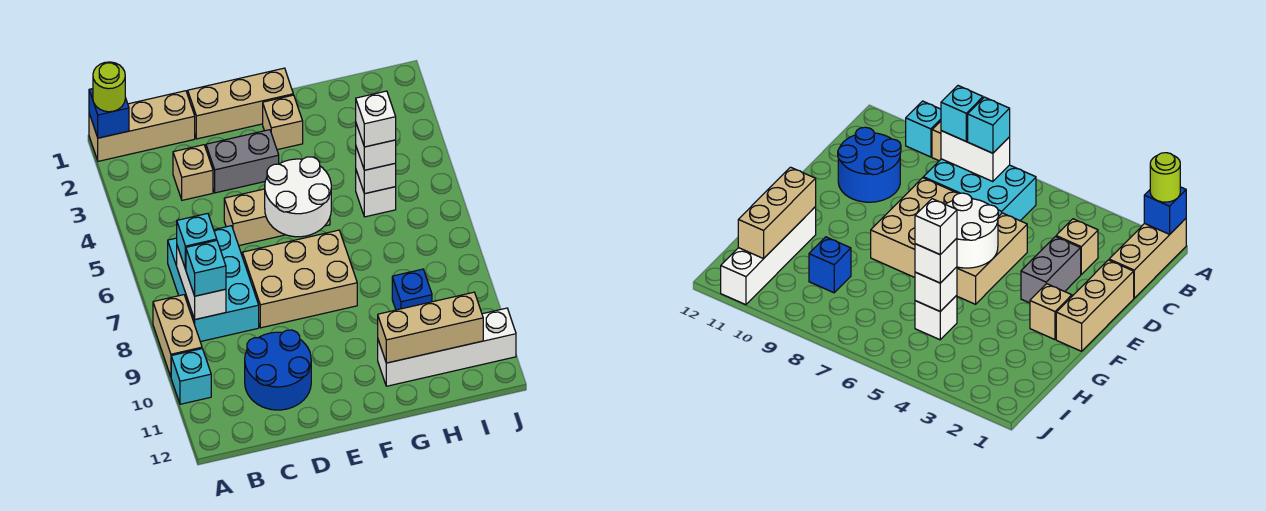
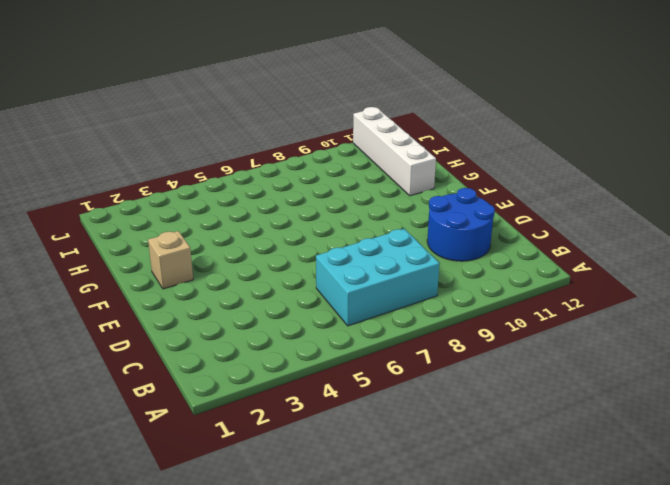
none -> tan 1x3 brick [89,91,195,161]
none -> tan 1x2 brick [153,295,202,376]
none -> cyan 1x1 brick [171,349,211,404]

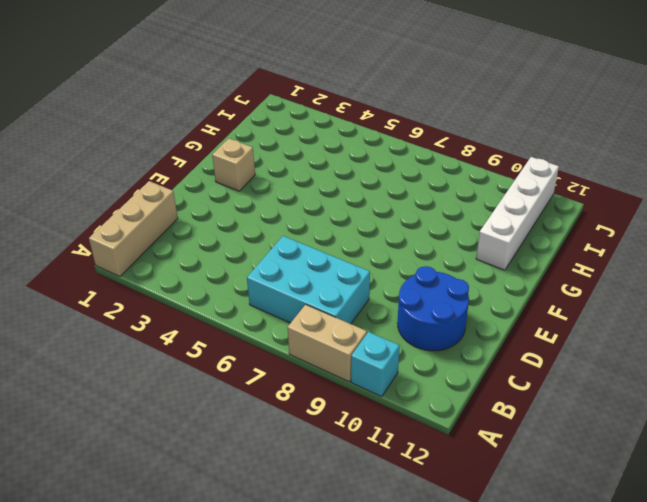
none -> tan 1x1 brick [173,145,213,200]
none -> tan 1x3 brick [188,68,293,139]
none -> grey 1x2 brick [206,130,279,193]

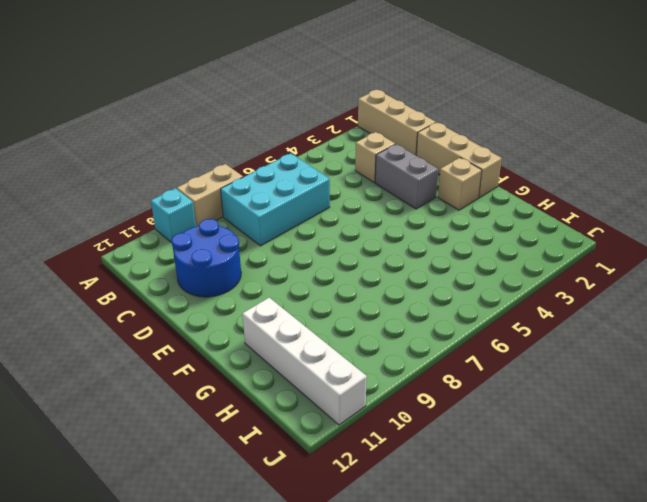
none -> tan 1x3 brick [224,189,330,246]
none -> tan 2x3 brick [242,230,357,328]
none -> white 1x1 brick [356,171,396,217]

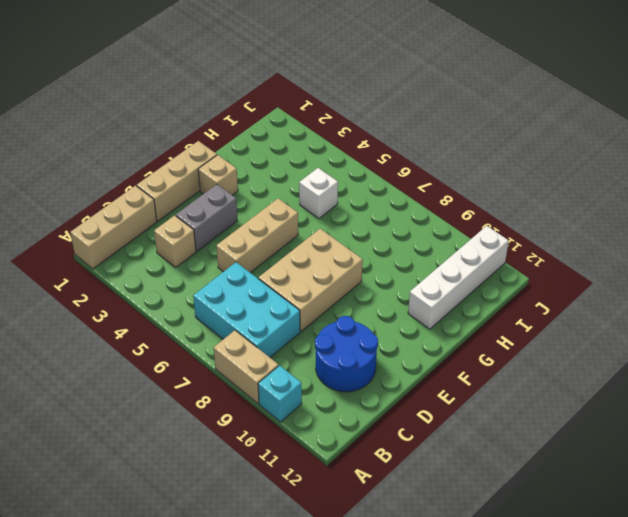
none -> blue 1x1 brick [392,269,432,310]
none -> blue 1x1 brick [89,89,129,138]
none -> white 1x2 brick [177,246,226,319]

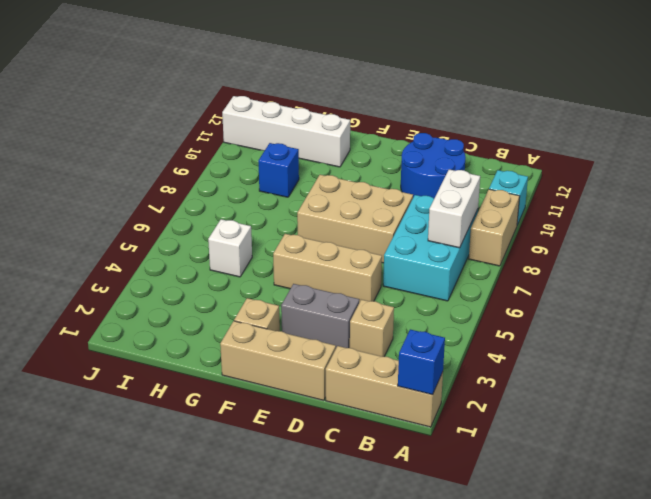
none -> white 2x2 round brick [265,157,331,237]
none -> tan 1x3 brick [378,292,483,363]
none -> white 1x1 brick [356,147,396,194]

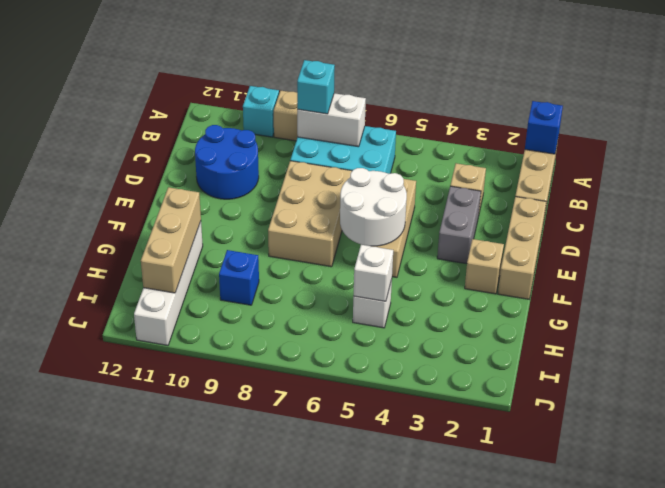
none -> lime 1x1 round brick [93,62,125,112]
none -> cyan 1x1 brick [177,213,217,269]
none -> white 1x1 brick [356,124,396,170]

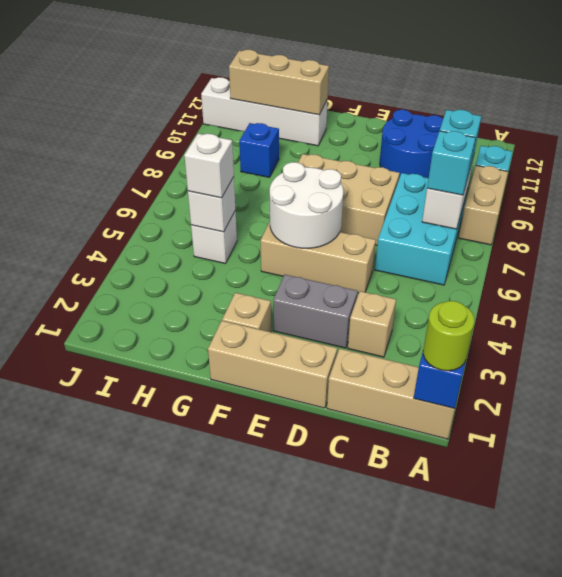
none -> white 1x1 brick [356,91,396,147]

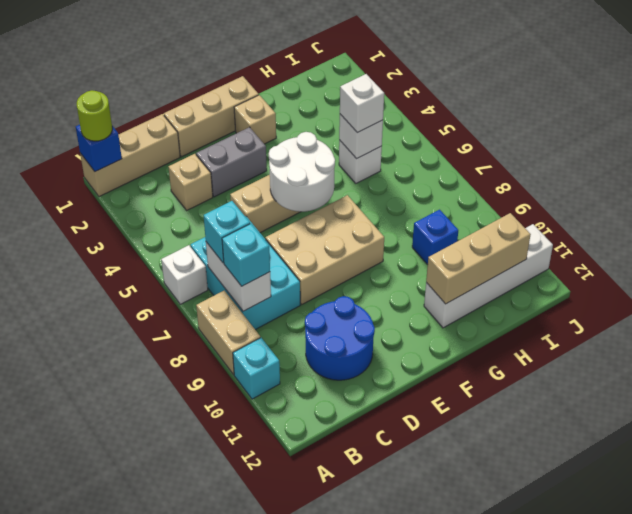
white 1x1 brick [161,245,208,304] -> white 1x1 brick moved to [356,91,396,147]

